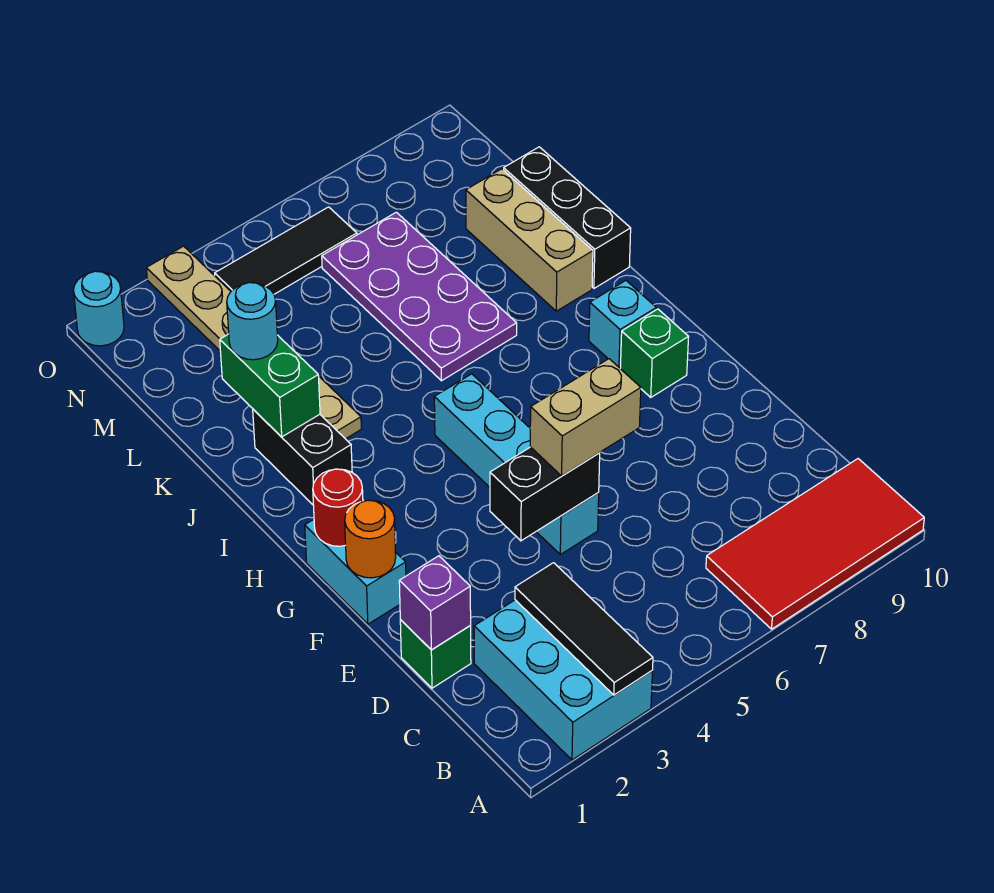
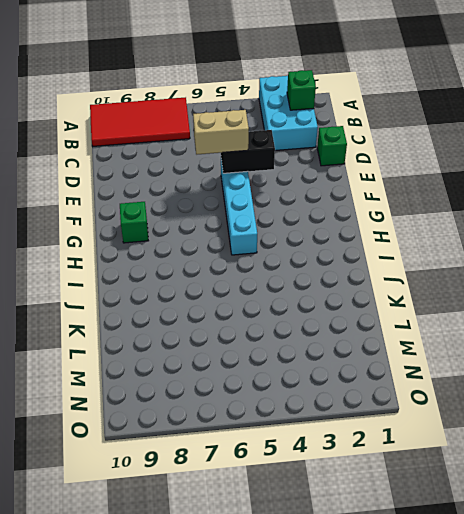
green 1x1 brick [287,70,316,110] -> none
none -> cyan 1x2 brick [305,519,406,624]
none -> cyan 1x1 brick [589,281,656,368]
none -> black 1x2 brick [253,409,352,505]

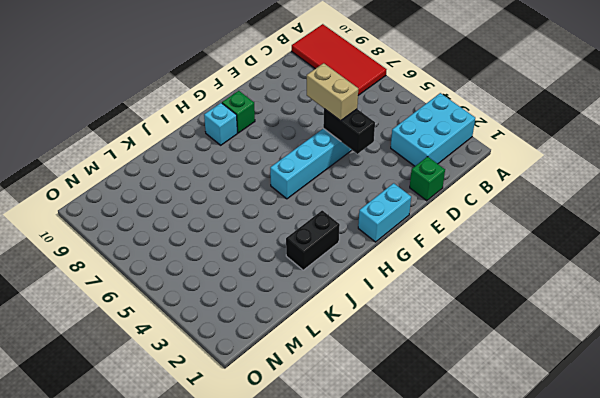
none -> tan 1x6 plate [146,246,361,439]
none -> purple 2x4 plate [322,212,517,381]
none -> tan 1x3 brick [466,169,593,311]

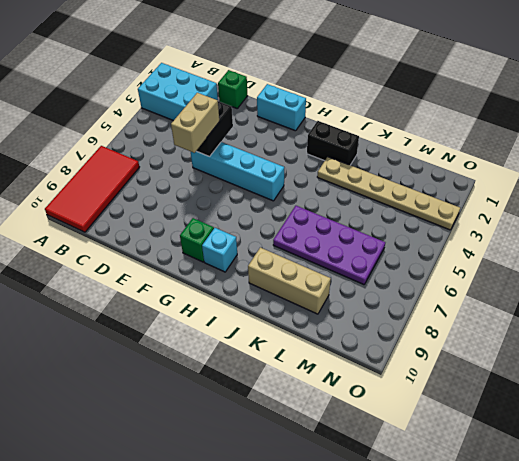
none -> black 1x3 brick [504,147,631,288]
none -> black 1x3 tile [215,207,357,294]
none -> cyan 1x1 round brick [73,271,124,346]

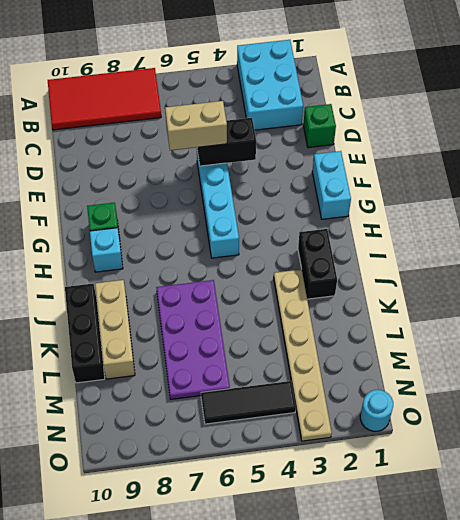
none -> black 1x3 tile [515,563,653,695]
none -> purple 1x1 brick [399,556,471,650]
none -> orange 1x1 round brick [345,500,396,578]

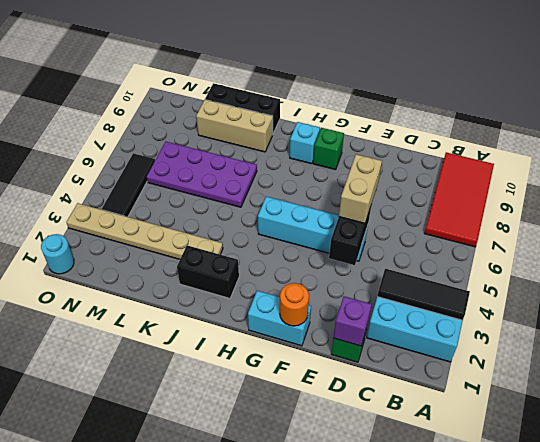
none -> red 1x1 round brick [313,469,363,546]
none -> green 1x2 brick [220,334,320,437]
none -> cyan 1x1 round brick [227,283,278,360]

